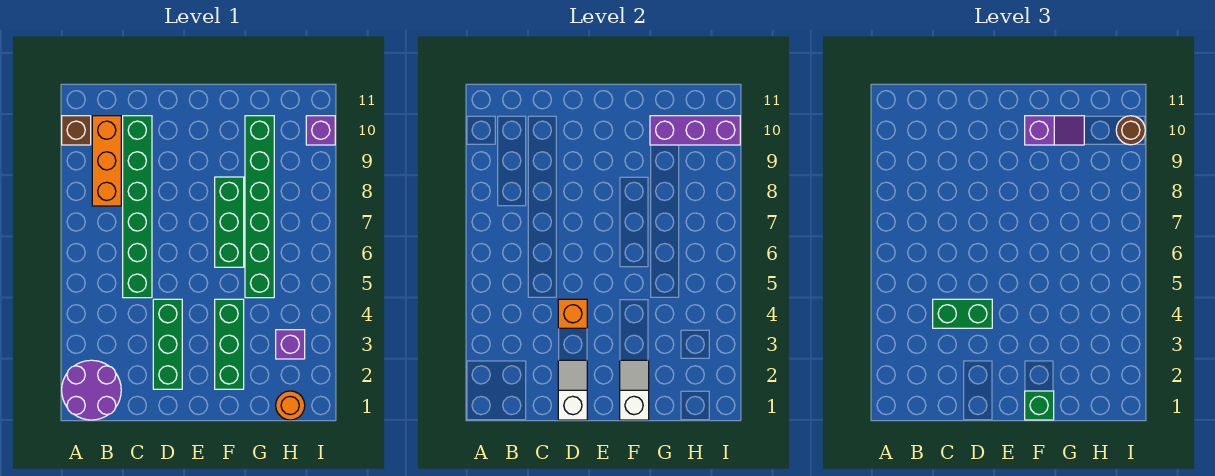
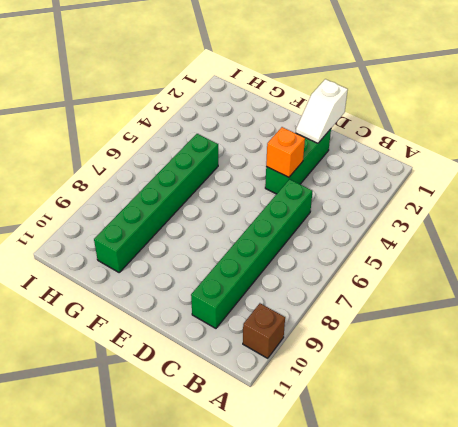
none -> purple 2x2 round brick [62,360,121,420]
none -> orange 1x3 brick [92,116,121,206]
none -> green 1x3 brick [215,299,244,389]

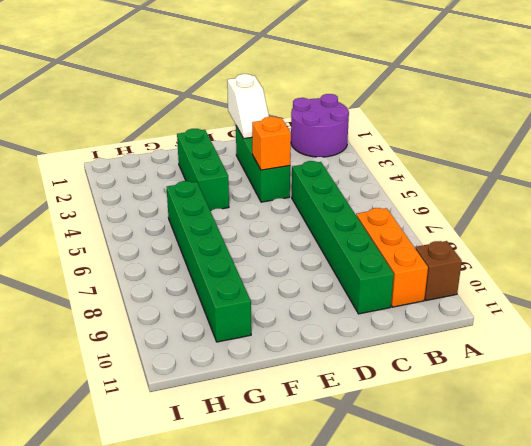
none -> green 1x3 brick [215,177,244,267]
none -> orange 1x1 round brick [276,391,305,420]
none -> purple 1x1 brick [276,330,305,359]

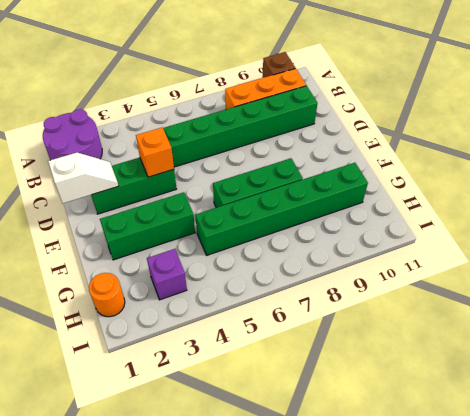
none -> purple 1x1 brick [306,116,335,145]
none -> white 1x2 slope [620,360,649,420]
none -> purple 1x3 brick [650,116,740,145]

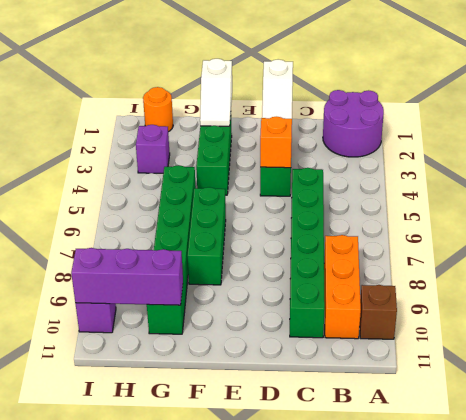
none -> green 1x2 brick [933,299,992,328]
none -> green 1x1 brick [1025,391,1054,420]
none -> purple 1x2 slope [1025,116,1084,145]

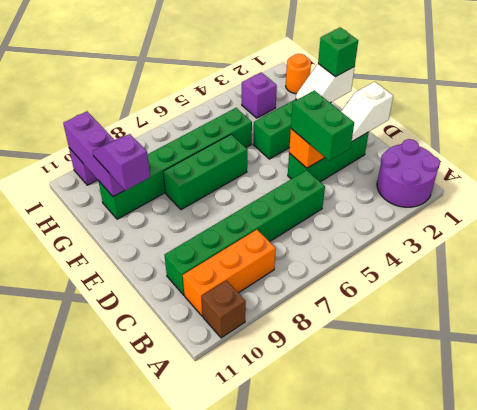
none -> brown 1x1 round brick [1116,116,1145,145]

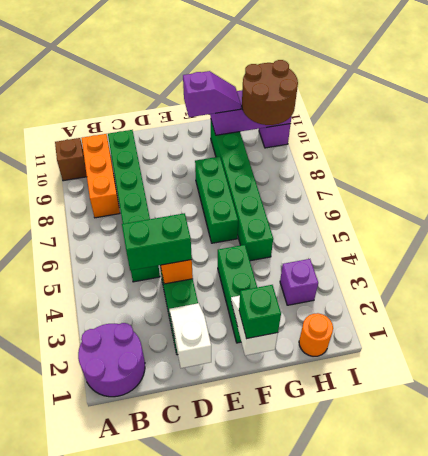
brown 2x2 round brick [242,60,298,125] -> brown 1x1 round brick [1116,116,1145,145]

